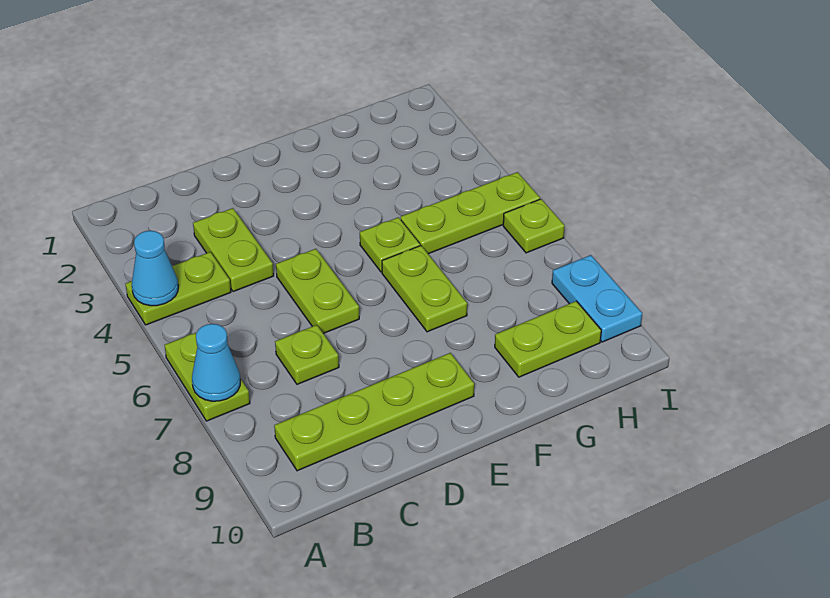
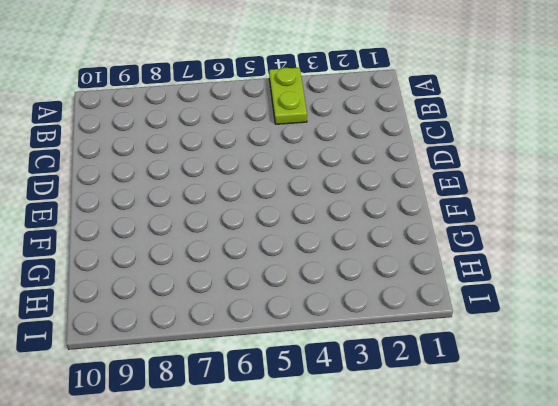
none -> lime 1x2 plate [165,333,250,421]
none -> lime 1x4 plate [274,353,474,471]
none -> lime 1x2 plate [193,208,274,292]

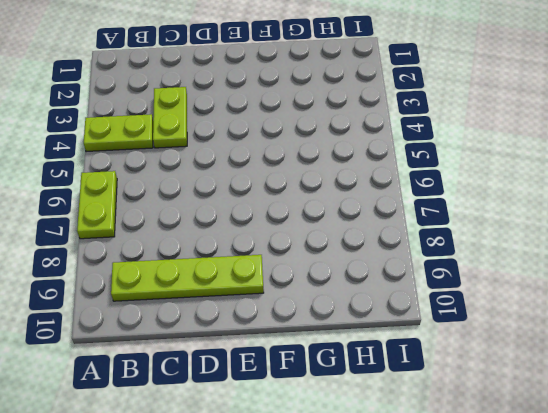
none -> lime 1x1 plate [275,325,339,384]
none -> lime 1x2 plate [276,249,359,333]
none -> lime 1x1 plate [360,217,420,272]

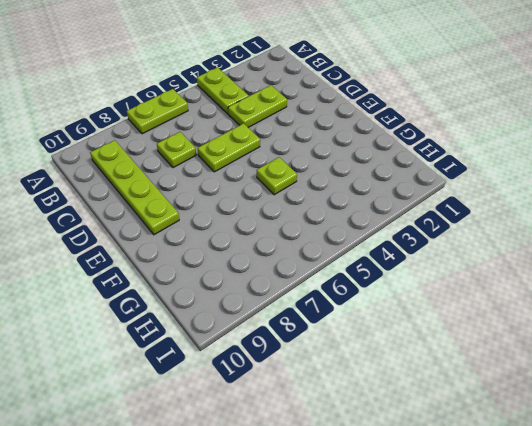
none -> lime 1x2 plate [382,246,467,332]
none -> lime 1x3 plate [401,172,540,254]
none -> lime 1x2 plate [495,301,601,377]

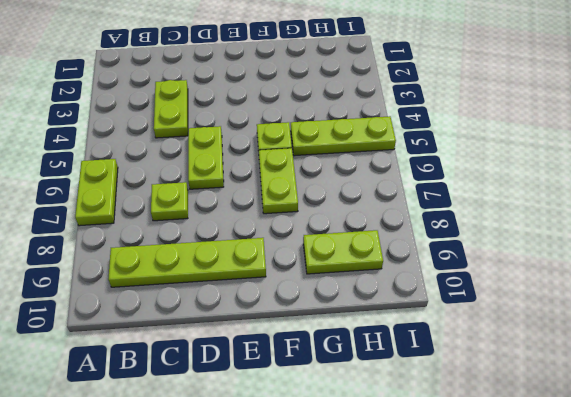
none -> lime 1x2 plate [126,252,231,325]
none -> lime 1x1 plate [503,199,565,253]
none -> cyan 1x2 plate [552,255,642,342]

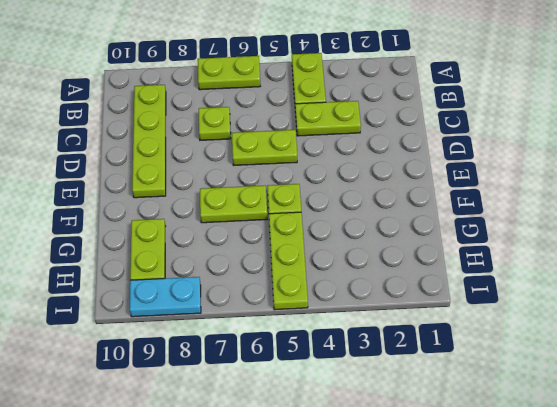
none -> lime 1x1 plate [503,199,565,253]
none -> cyan 1x1 cone [132,231,178,306]
none -> cyan 1x1 cone [192,324,240,401]

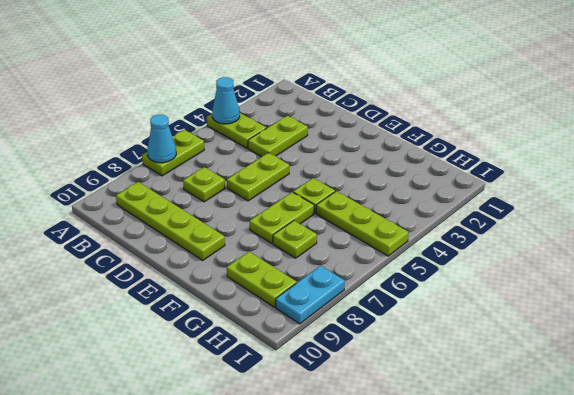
lime 1x1 plate [273,221,317,258] -> lime 1x1 plate moved to [503,199,565,253]

